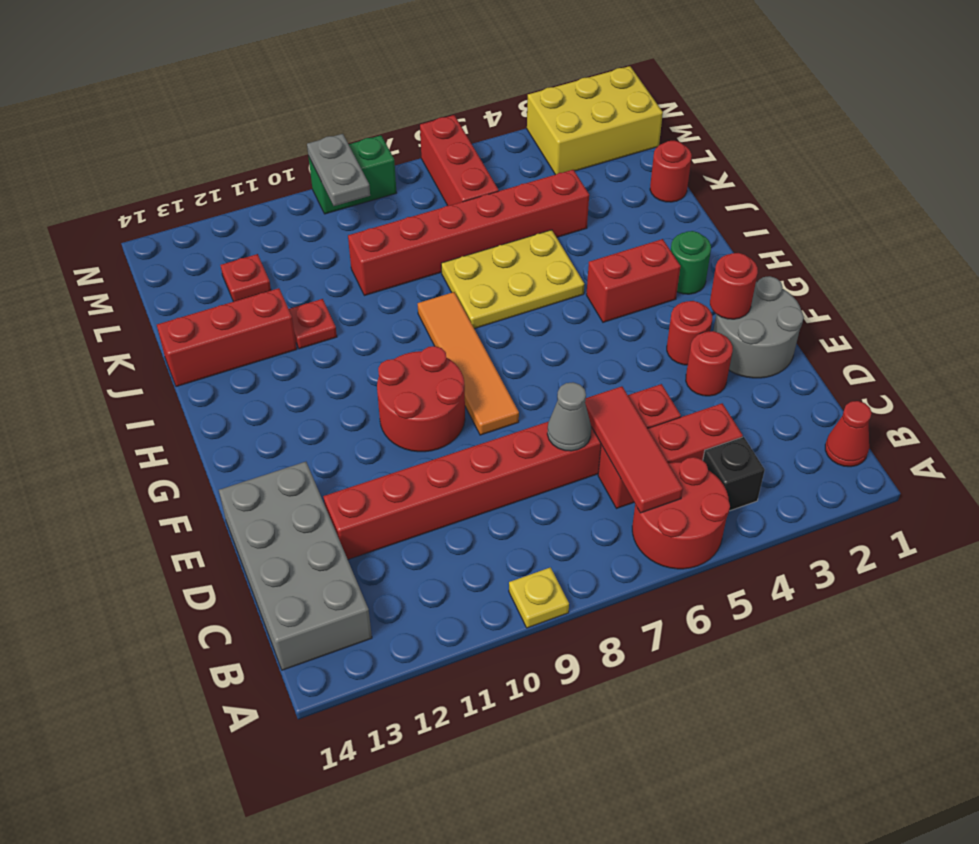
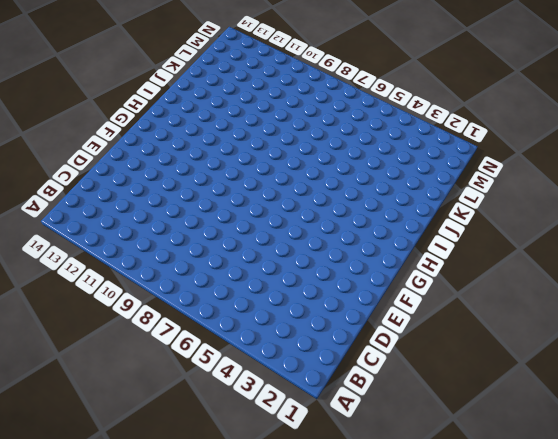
none -> red 2x2 round brick [632,457,730,569]
none -> yellow 1x1 plate [509,567,569,628]
none -> red 1x1 cone [825,401,872,467]

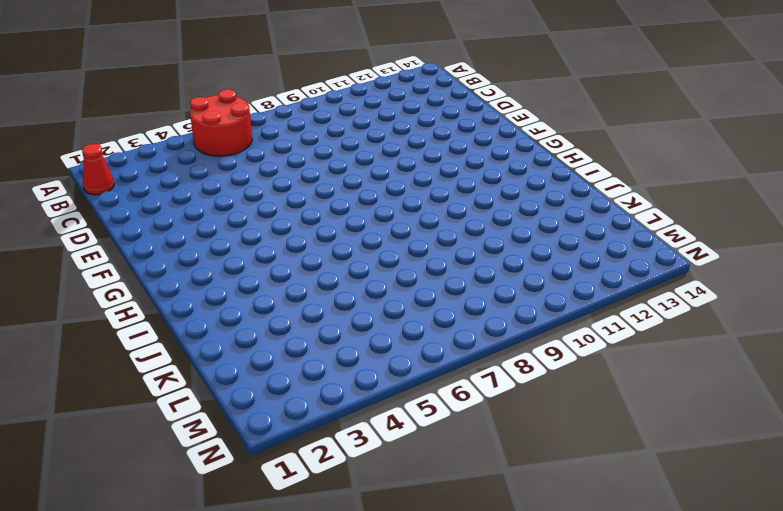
none -> yellow 1x1 plate [509,567,569,628]
none -> black 1x1 brick [703,437,765,511]
none -> grey 2x4 brick [219,462,372,670]

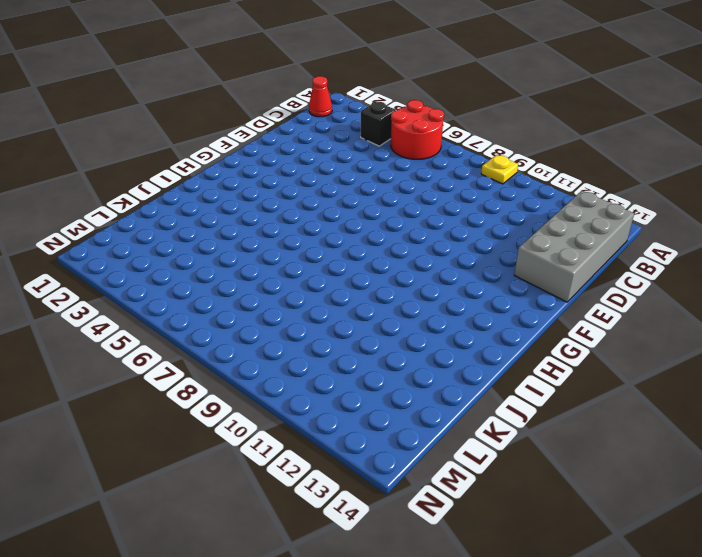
none -> red 1x3 brick [598,403,743,509]
none -> red 1x8 brick [323,384,681,560]
none -> grey 2x2 round brick [713,276,804,378]

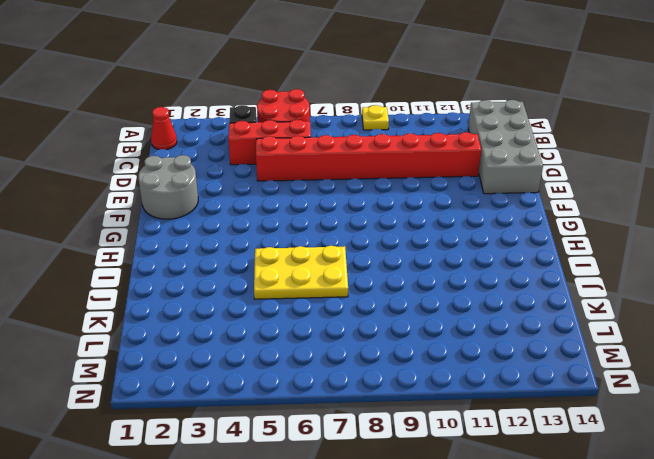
none -> red 1x1 round brick [686,331,733,396]
none -> red 1x1 round brick [667,301,712,365]
none -> orange 1x4 tile [418,292,519,435]

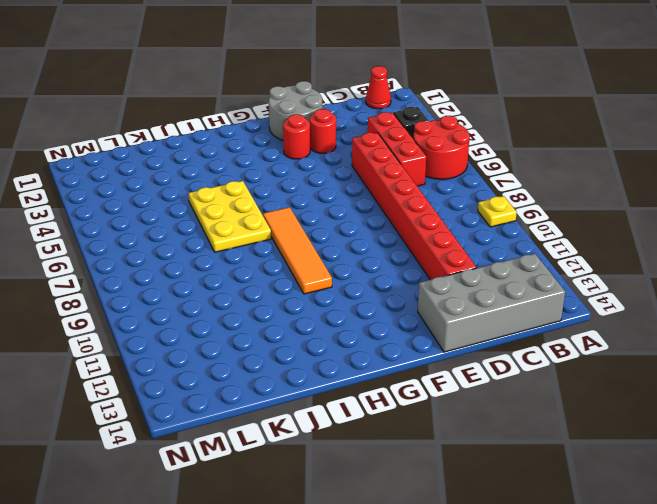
orange 1x4 tile [263,207,332,294] -> orange 1x4 tile turned to [418,292,519,435]
none -> red 2x2 round brick [377,346,465,452]
none -> green 1x1 round brick [671,231,711,294]
none -> red 1x2 brick [586,239,681,322]

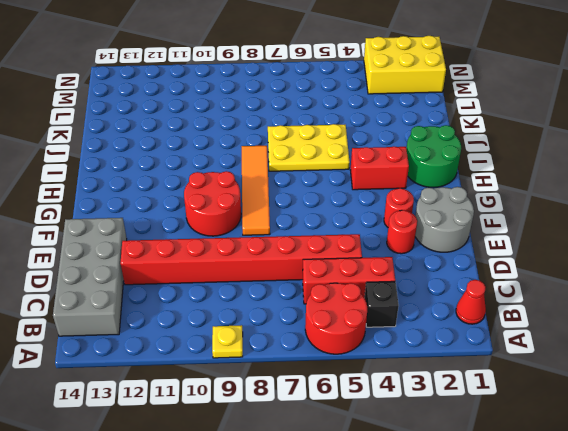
green 2x2 round brick [406,125,461,188] -> green 1x1 round brick [671,231,711,294]
none -> red 1x1 plate [289,299,337,349]
none -> red 1x3 brick [157,288,297,387]
none -> red 1x1 round brick [650,141,692,202]

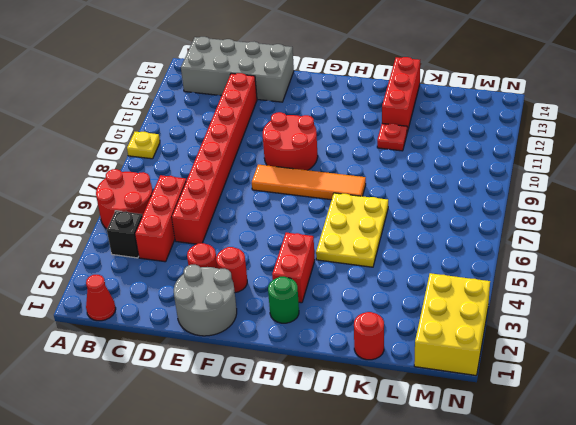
none -> red 1x6 brick [348,170,589,296]
none -> red 1x3 brick [420,115,499,206]
none -> red 1x1 plate [220,254,271,302]

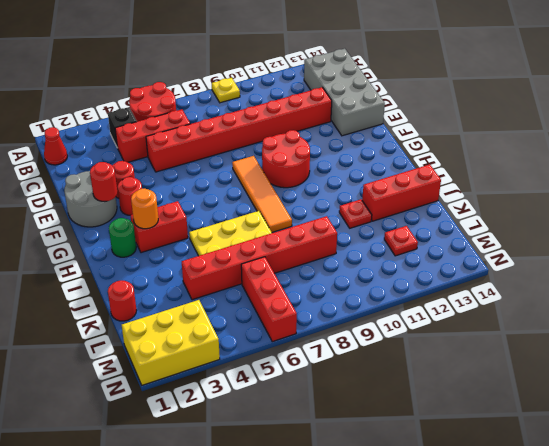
orange 1x1 round brick [131,189,158,229] -> none
none -> green 1x2 brick [308,135,397,214]
none -> red 1x3 tile [585,386,683,513]
none -> grey 1x1 cone [547,382,591,451]

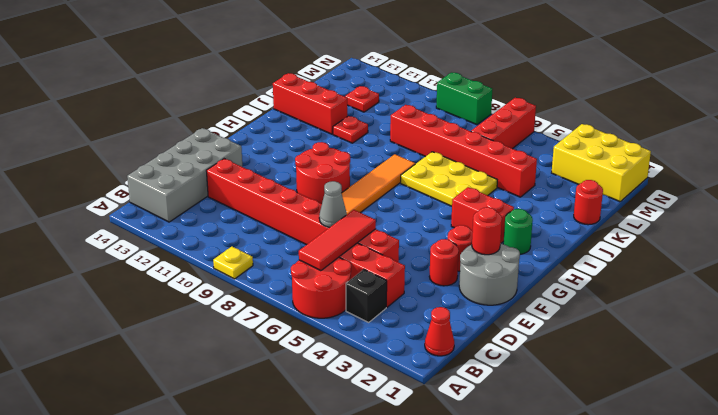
none -> grey 1x2 plate [307,134,370,206]

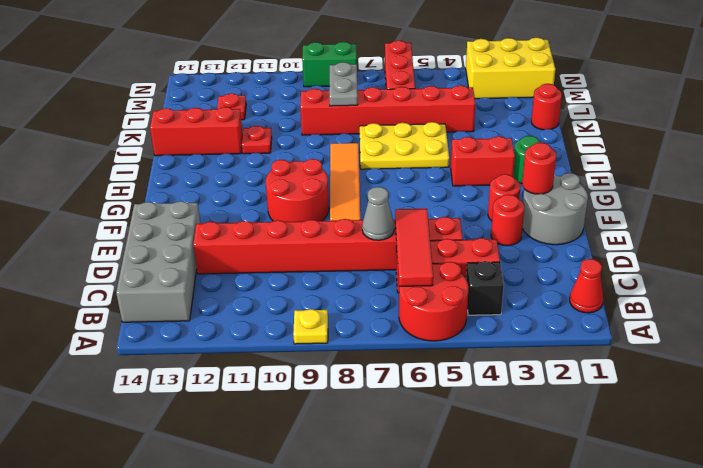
grey 1x2 plate [329,62,358,106] -> grey 1x2 plate moved to [307,134,370,206]

